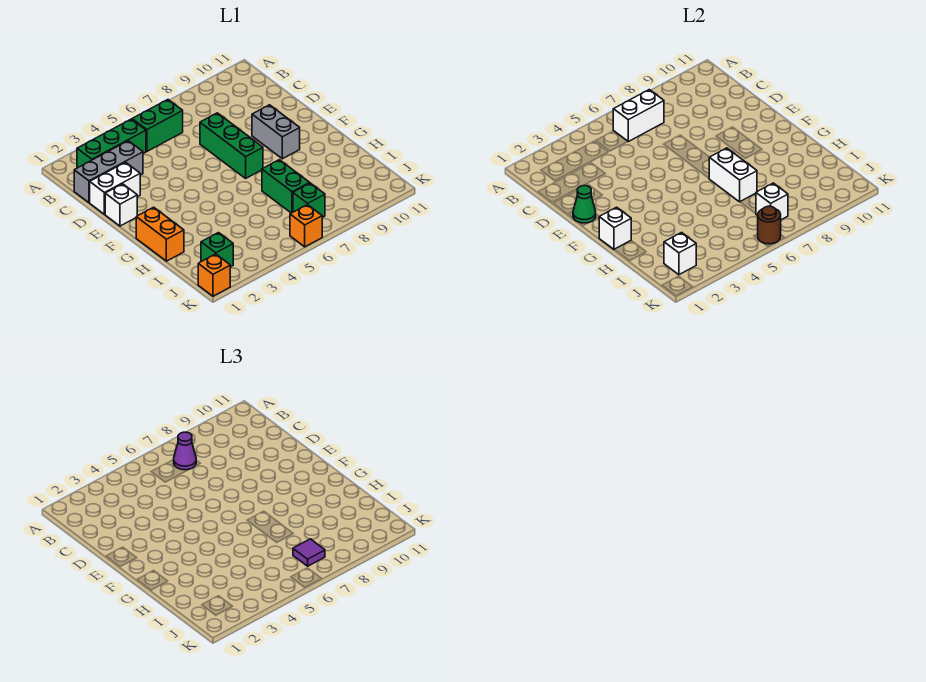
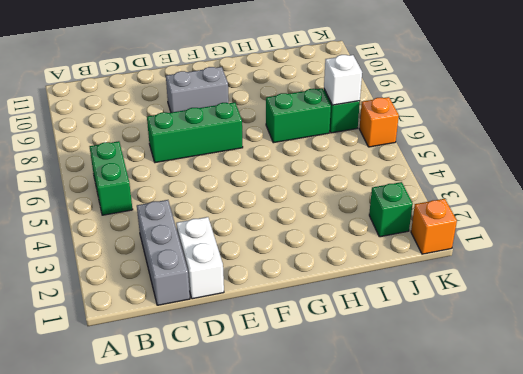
none -> green 1x3 brick [77,119,146,168]
none -> white 1x1 brick [105,184,137,226]
none -> orange 1x2 brick [136,207,184,261]

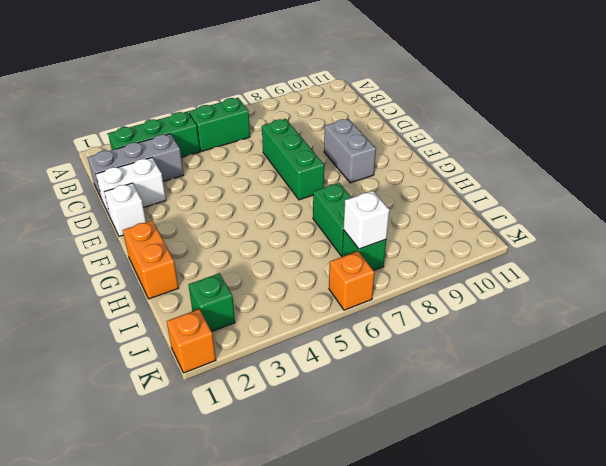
none -> white 1x2 brick [613,90,664,142]
none -> green 1x1 cone [573,186,596,223]
none -> white 1x1 brick [599,207,631,249]

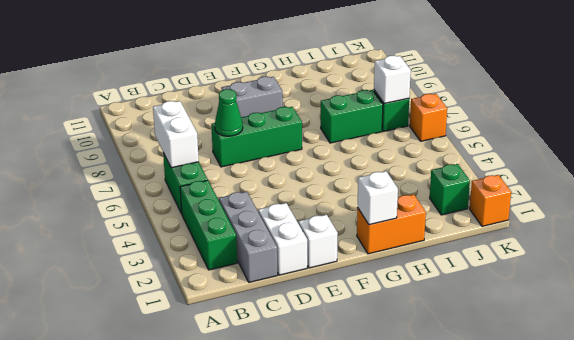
green 1x1 cone [215,89,243,136] -> green 1x1 cone moved to [573,186,596,223]
none -> white 1x2 brick [709,148,757,202]
none -> white 1x1 brick [664,233,696,275]
none -> brown 1x1 round brick [758,206,781,244]

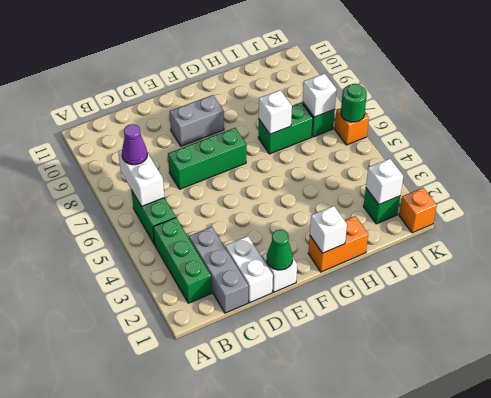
white 1x1 brick [259,90,292,134] -> white 1x2 brick [709,148,757,202]
green 1x1 round brick [341,84,367,122] -> brown 1x1 round brick [758,206,781,244]
none -> purple 1x1 tile [293,539,325,566]

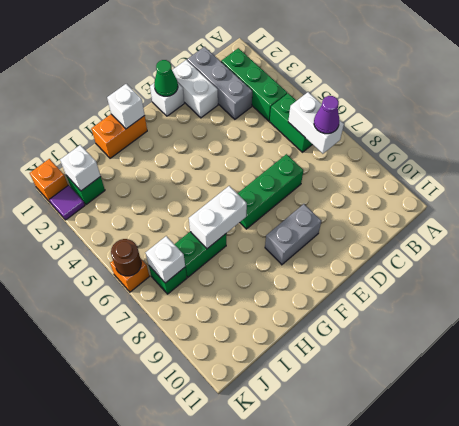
purple 1x1 tile [49,185,85,220] -> purple 1x1 tile moved to [293,539,325,566]

